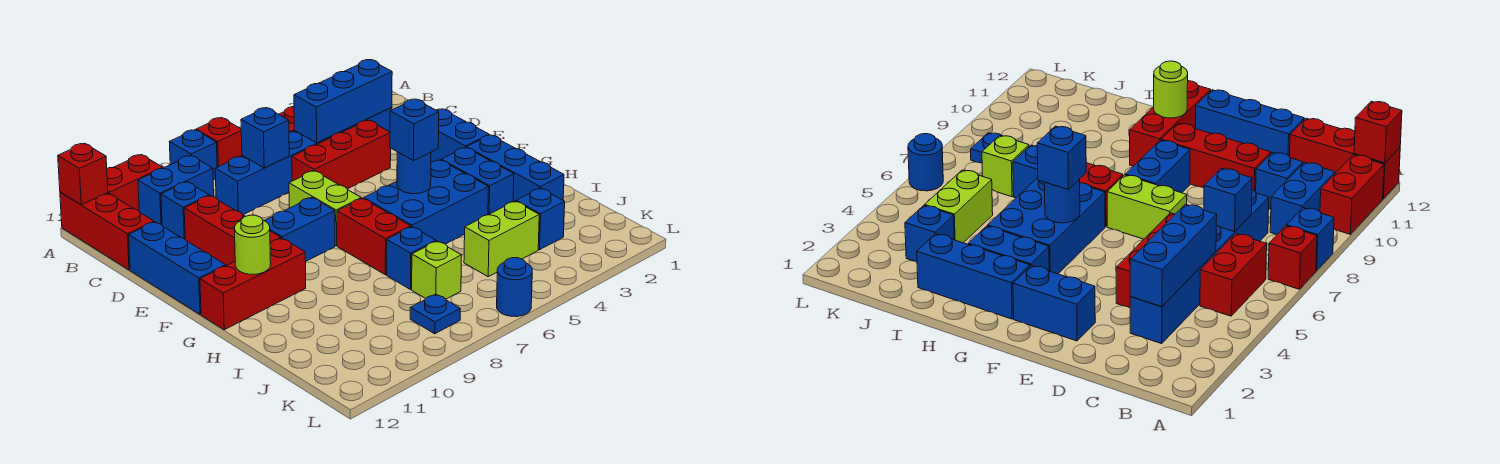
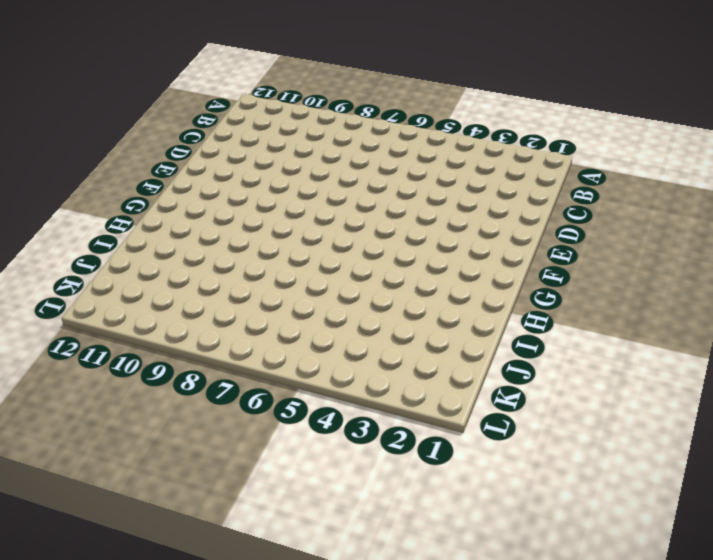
none -> red 1x1 brick [196,118,242,167]
none -> blue 1x1 brick [170,130,217,179]
none -> red 1x2 brick [107,155,163,211]
none -> red 1x3 brick [60,192,154,270]

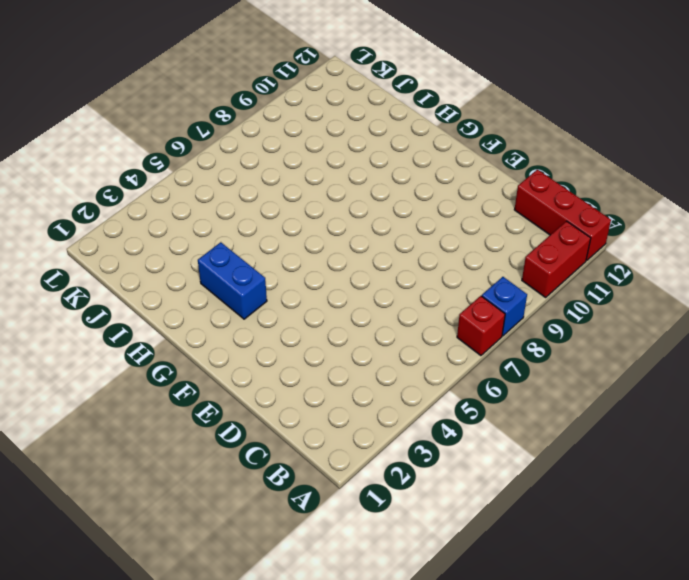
none -> red 1x2 brick [1200,234,1267,316]
none -> blue 1x2 brick [138,156,214,225]
none -> blue 1x6 brick [215,107,392,215]
none -> blue 1x1 brick [161,182,209,239]

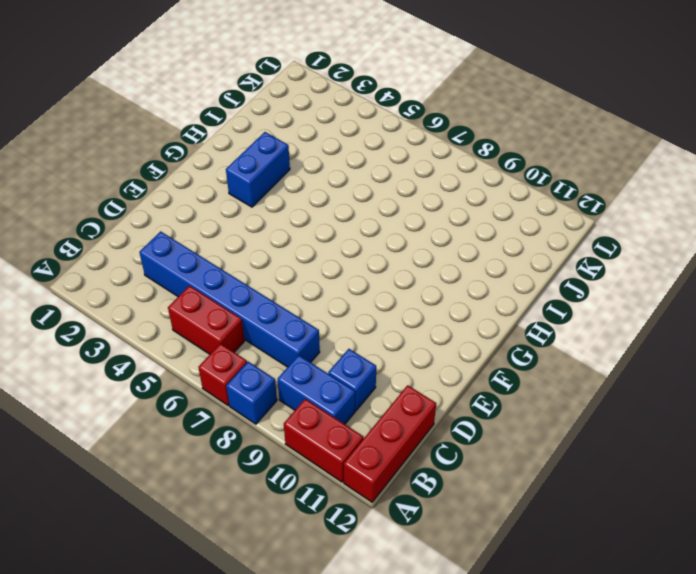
none -> red 1x3 brick [292,120,391,189]
none -> red 1x3 brick [184,196,281,266]
none -> blue 1x3 brick [129,222,226,314]
none -> blue 1x2 brick [431,109,489,163]

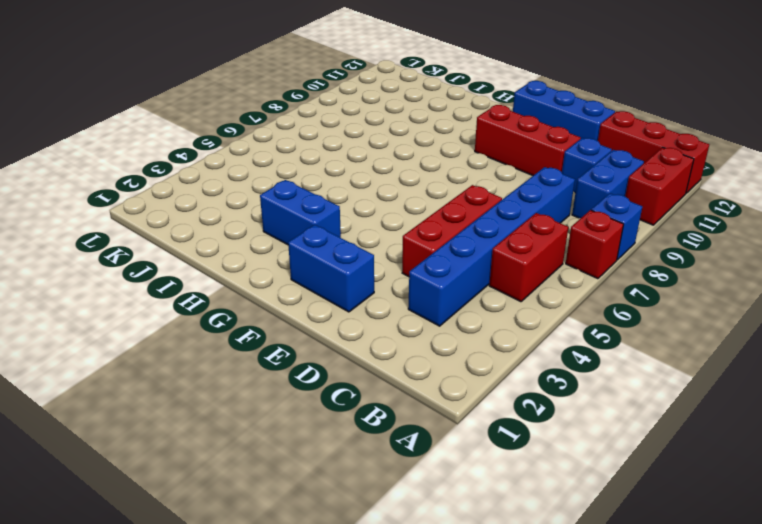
none -> lime 1x2 brick [289,171,361,246]
none -> blue 1x2 brick [264,197,335,262]
none -> blue 1x3 brick [467,135,564,202]
none -> blue 2x3 brick [364,160,489,244]

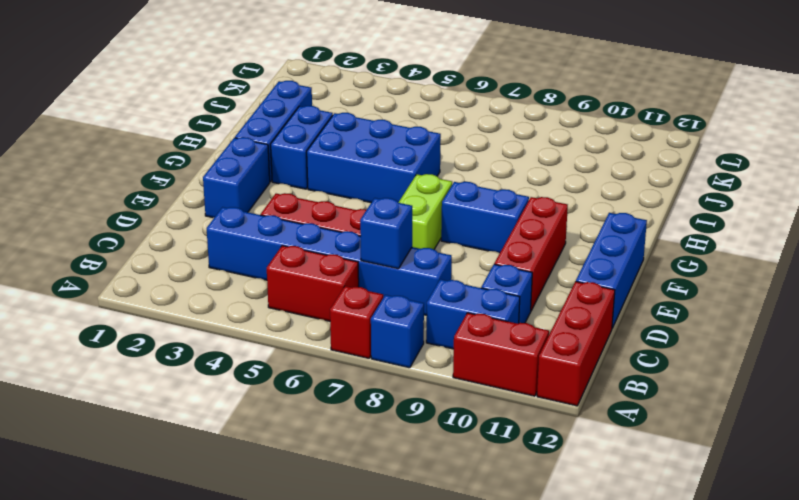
none -> red 1x2 brick [337,198,411,275]
none -> red 1x3 brick [200,238,306,330]
none -> blue 1x1 brick [387,227,436,289]
none -> blue 1x1 brick [516,188,565,250]

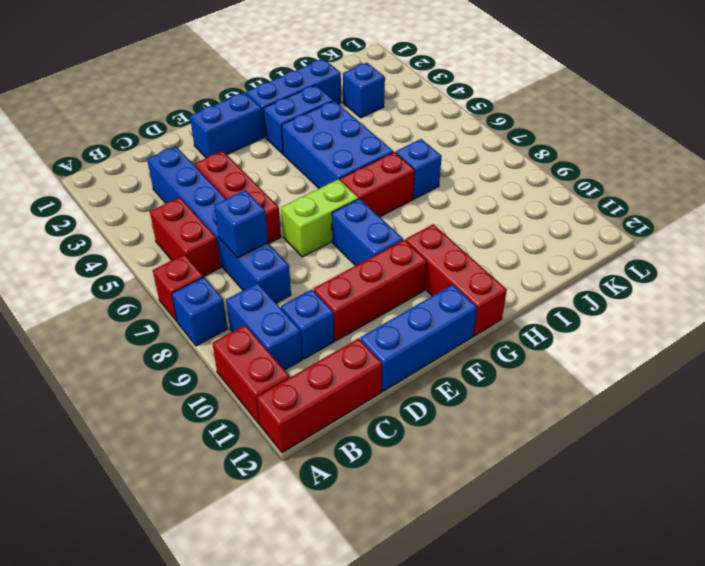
none -> lime 1x2 brick [464,201,539,277]
none -> lime 1x1 brick [412,241,462,299]
none -> blue 1x1 plate [410,294,460,334]
none -> blue 1x1 round brick [497,258,532,317]

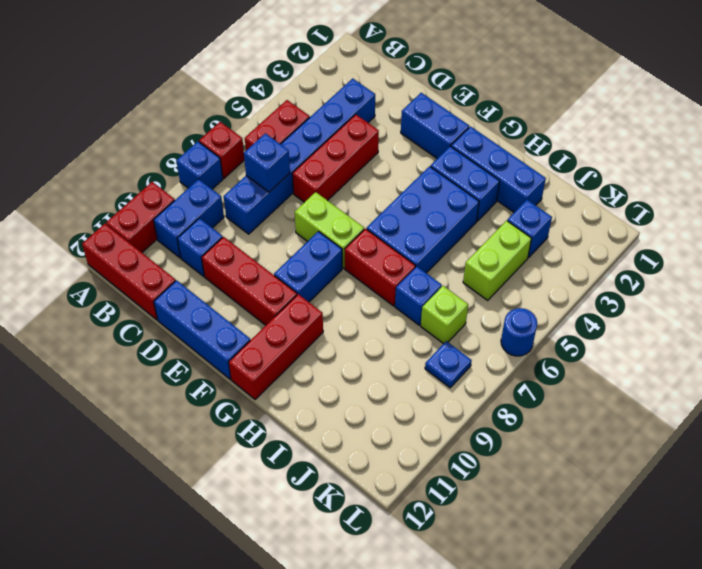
none -> red 1x1 brick [58,143,108,205]
none -> blue 1x3 brick [294,60,392,143]
none -> blue 1x1 round brick [397,152,431,194]
none -> lime 1x1 round brick [234,215,271,274]

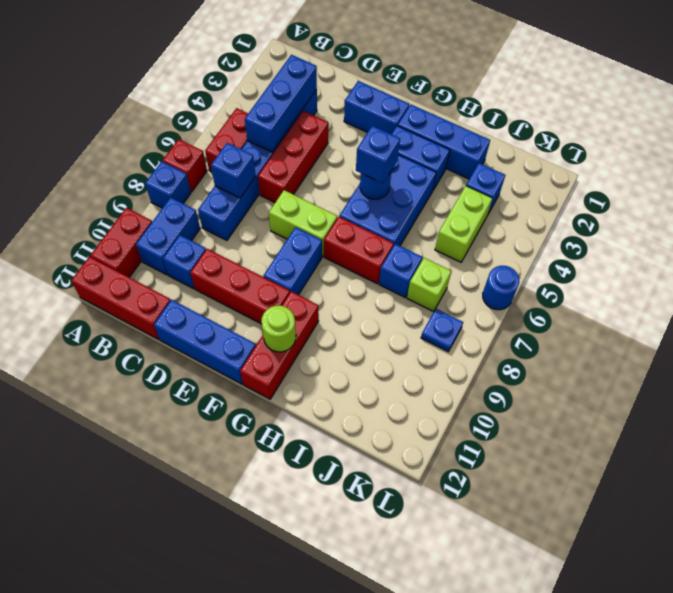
none -> red 1x1 brick [58,143,108,205]

